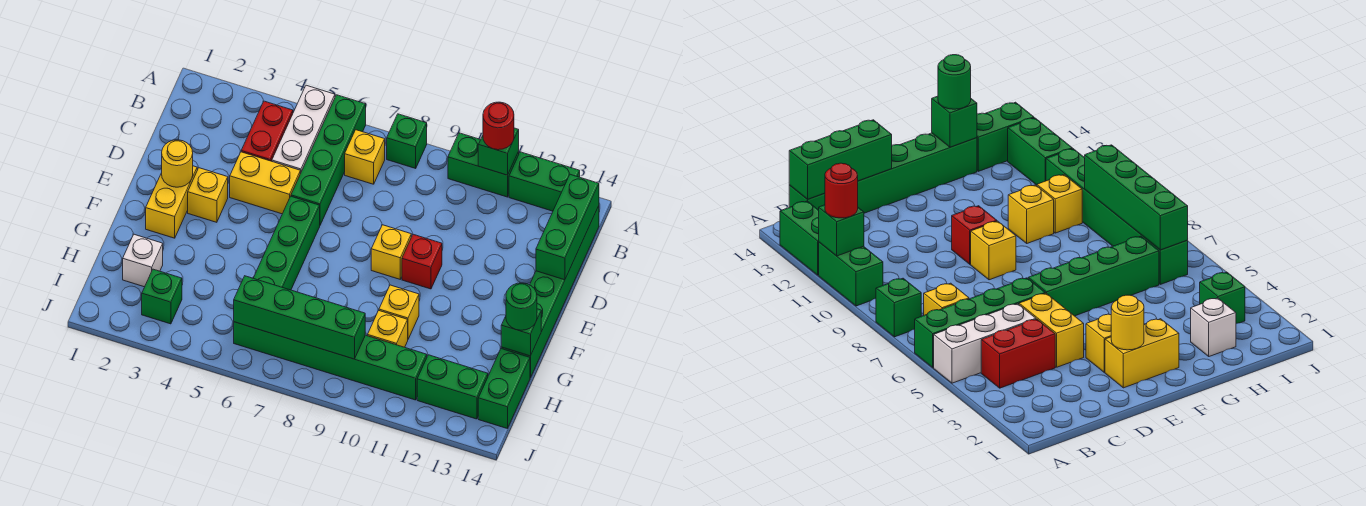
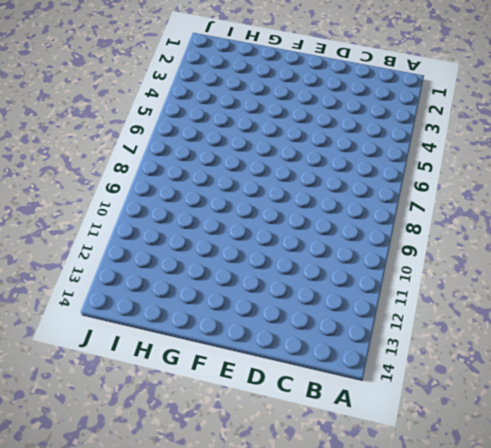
none -> white 1x3 brick [272,85,335,174]
none -> green 1x4 brick [291,95,366,225]
none -> green 1x1 brick [387,114,427,168]

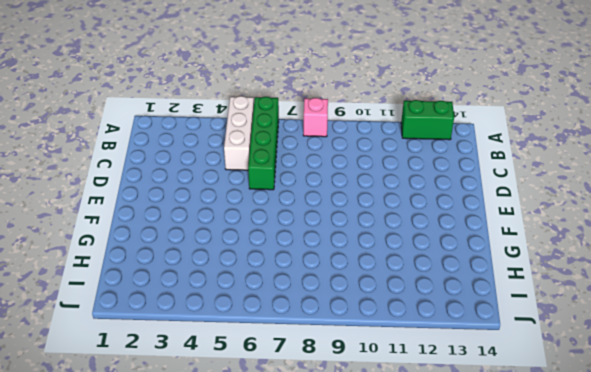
pink 1x1 brick [303,98,328,137] -> green 1x1 brick [387,114,427,168]
none -> green 1x2 brick [448,133,519,197]
none -> red 1x2 brick [241,101,293,161]
none -> yellow 1x1 brick [345,130,385,184]

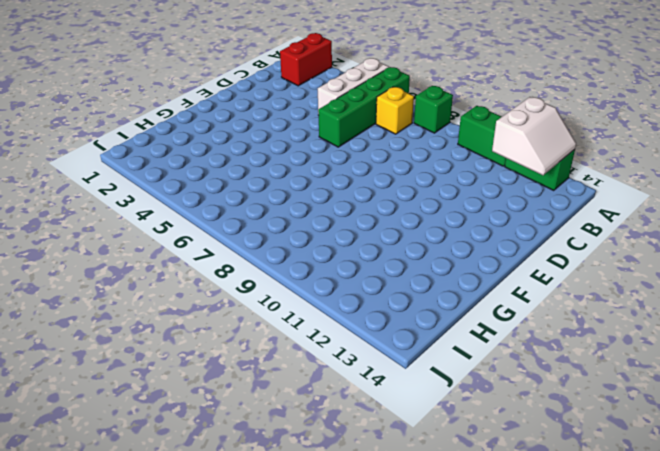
red 1x2 brick [280,33,332,86] -> red 1x2 brick moved to [241,101,293,161]
white 2x2 slope [492,97,576,175] -> none
none -> green 1x6 brick [501,206,599,378]
none -> yellow 1x2 brick [230,152,300,214]
none -> yellow 1x2 brick [146,166,197,238]

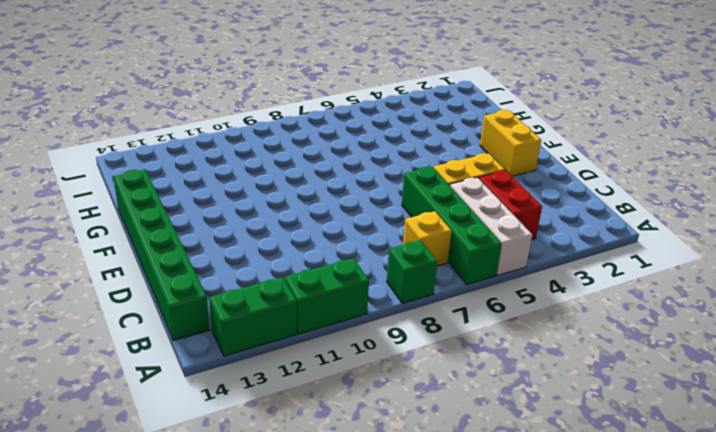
none -> yellow 1x1 brick [188,168,228,222]
none -> green 1x4 brick [254,196,320,290]
none -> yellow 1x1 brick [371,225,411,279]

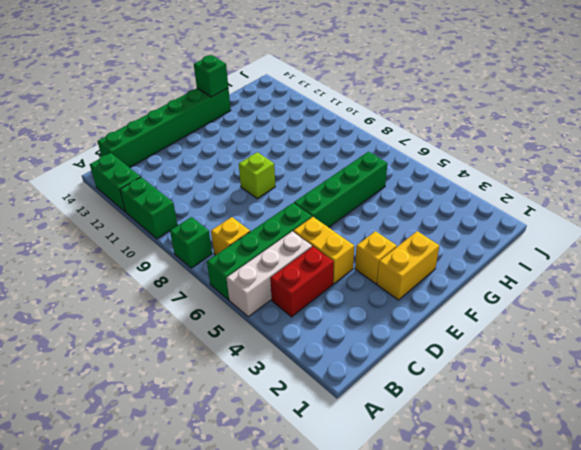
lime 1x1 brick [239,152,275,198] -> yellow 1x1 brick [371,225,411,279]
none -> red 1x1 brick [402,234,442,289]
none -> yellow 1x1 brick [379,285,419,339]
none -> white 1x1 brick [123,234,163,287]

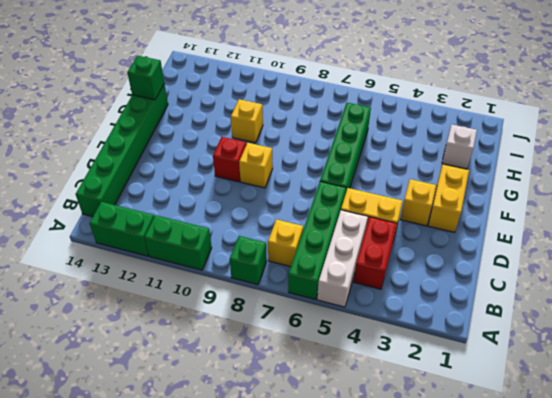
none -> yellow 1x1 brick [368,311,408,347]
none -> green 1x2 brick [478,349,530,428]
none -> green 1x1 brick [142,269,182,324]

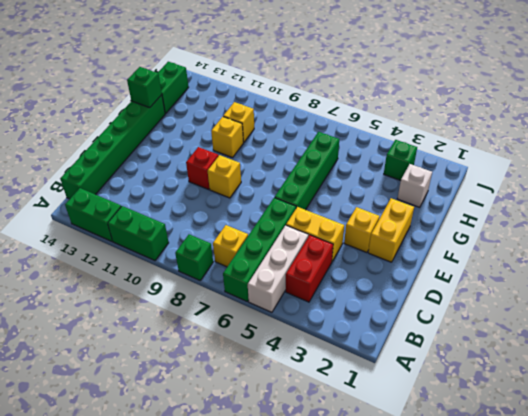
none -> green 1x6 brick [234,322,427,400]
none -> green 1x2 brick [417,355,488,419]
none -> green 1x1 brick [478,128,519,175]

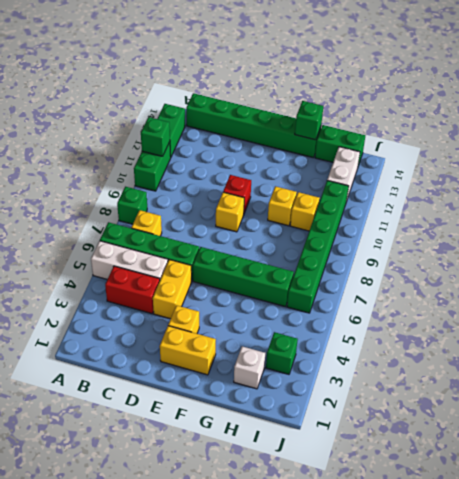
white 1x2 brick [327,147,360,199] -> green 1x2 brick [417,355,488,419]
none -> green 1x3 brick [536,174,599,280]
none -> yellow 1x1 round brick [162,140,193,187]
none -> green 1x4 brick [234,276,365,359]

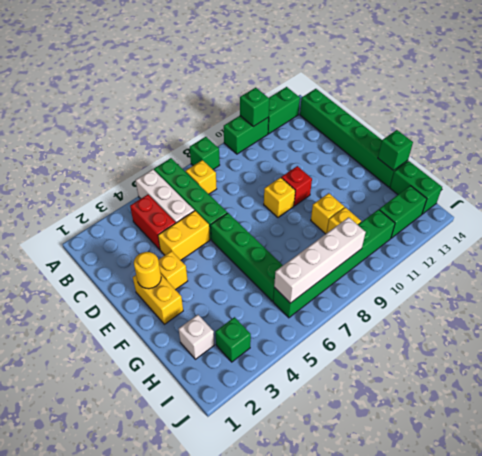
white 1x4 brick [274,217,366,303] -> green 1x4 brick [234,276,365,359]
none -> green 1x3 brick [536,174,599,280]
none -> red 1x1 round brick [483,102,514,150]
none -> green 1x1 round brick [506,283,537,330]

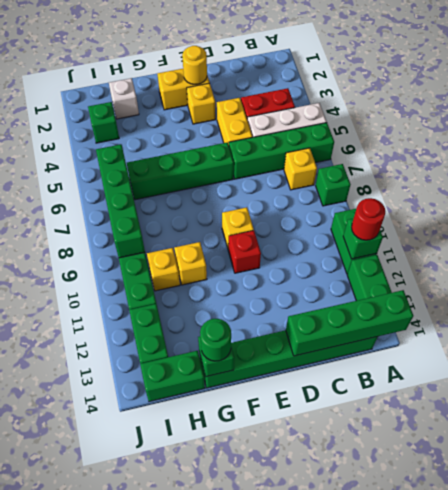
green 1x4 brick [286,290,413,356] -> green 1x3 brick [536,174,599,280]

